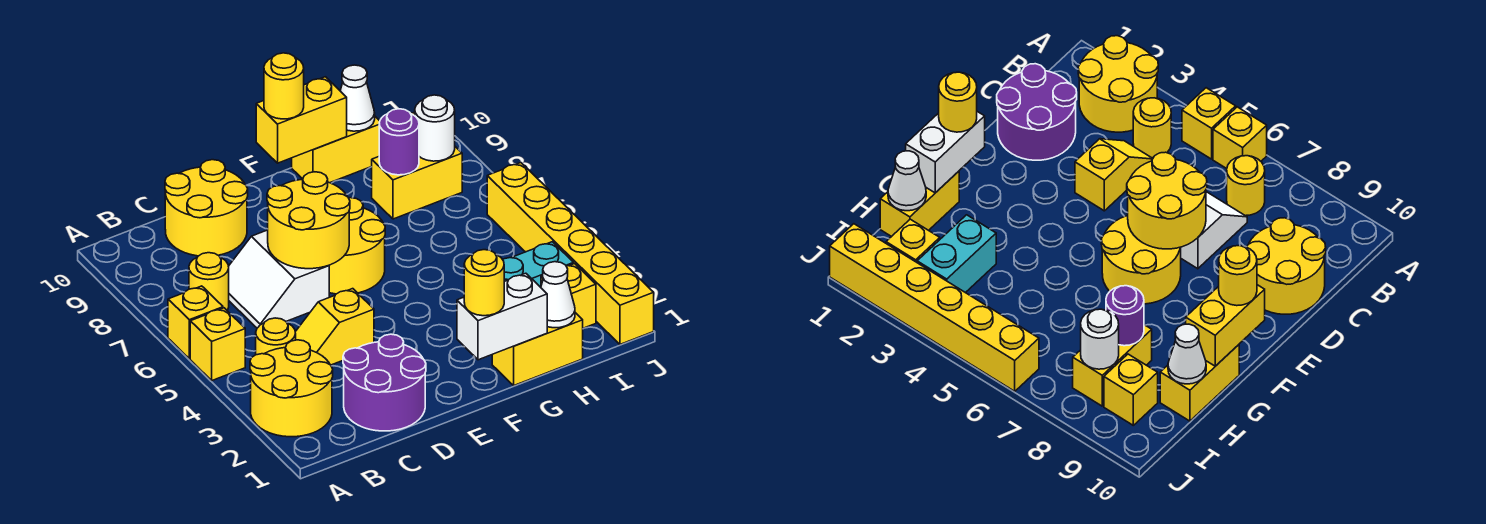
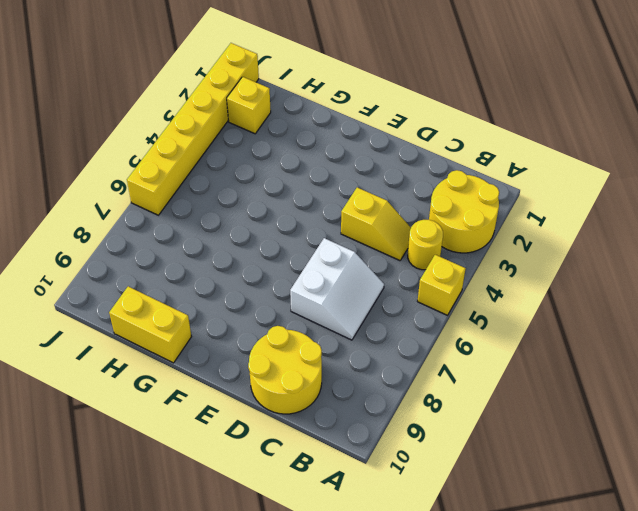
none -> yellow 1x1 brick [168,286,223,359]
none -> yellow 1x1 round brick [189,253,229,311]
none -> purple 2x2 round brick [343,334,426,431]

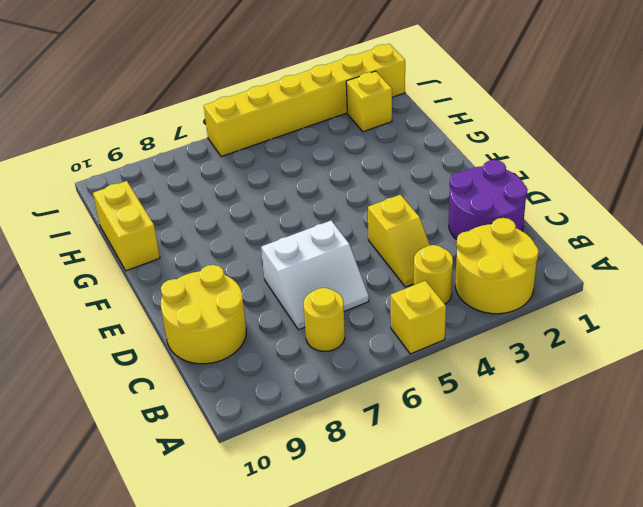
none -> yellow 1x1 brick [168,286,223,359]
none -> yellow 2x2 round brick [329,198,385,294]
none -> yellow 1x2 brick [492,313,583,385]

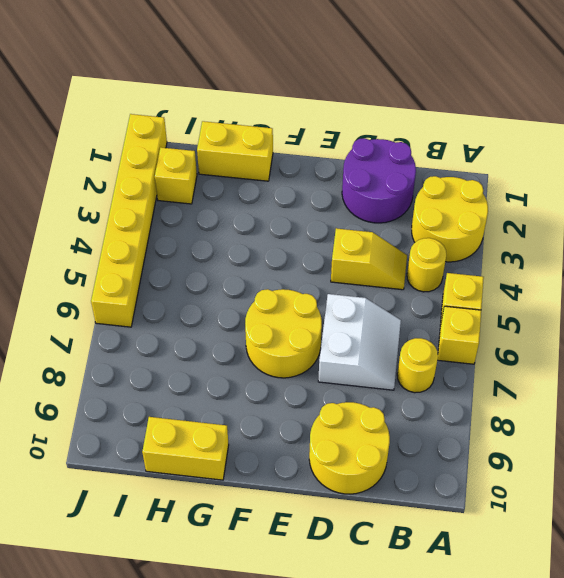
none -> cyan 1x2 brick [503,242,574,287]
none -> yellow 1x2 brick [372,147,462,219]
none -> yellow 1x1 brick [1104,354,1158,425]

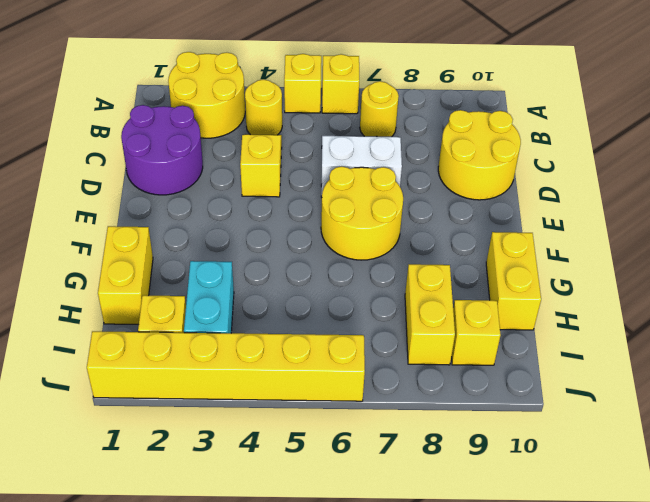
none -> yellow 2x2 round brick [267,172,350,269]
none -> white 1x2 brick [457,273,547,360]
none -> yellow 1x2 brick [256,77,347,163]

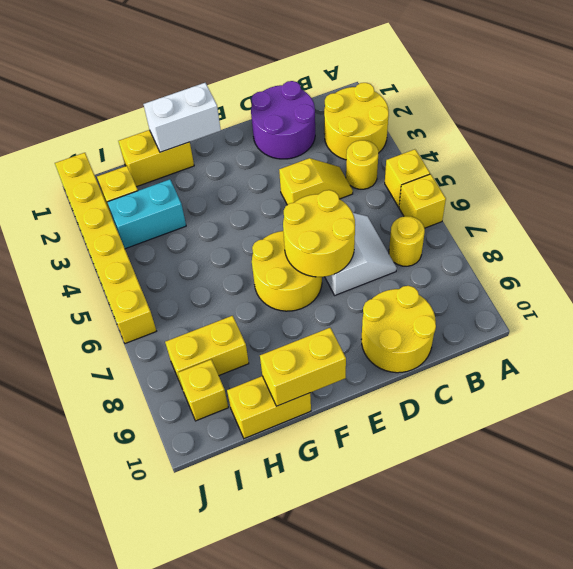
none -> white 1x1 cone [541,262,575,328]
none -> purple 1x1 round brick [379,109,419,175]
none -> white 1x1 cone [340,65,375,131]

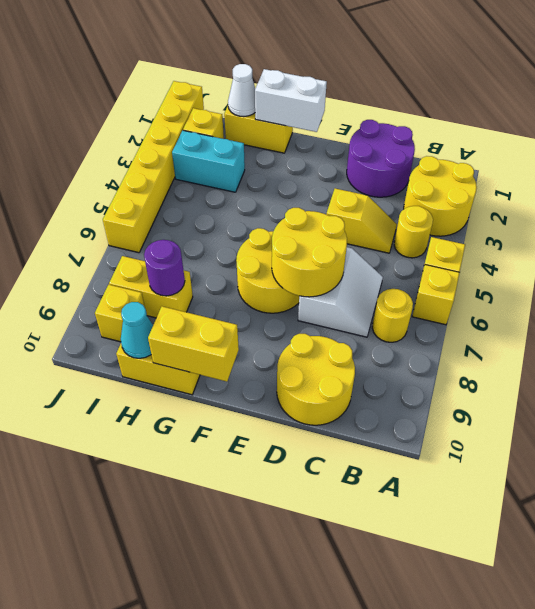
cyan 1x1 cone [121,302,153,358] -> white 1x1 cone [340,65,375,131]
none -> white 1x1 round brick [415,95,455,161]
none -> yellow 1x1 round brick [464,250,504,316]
none -> yellow 1x1 round brick [264,53,304,119]

